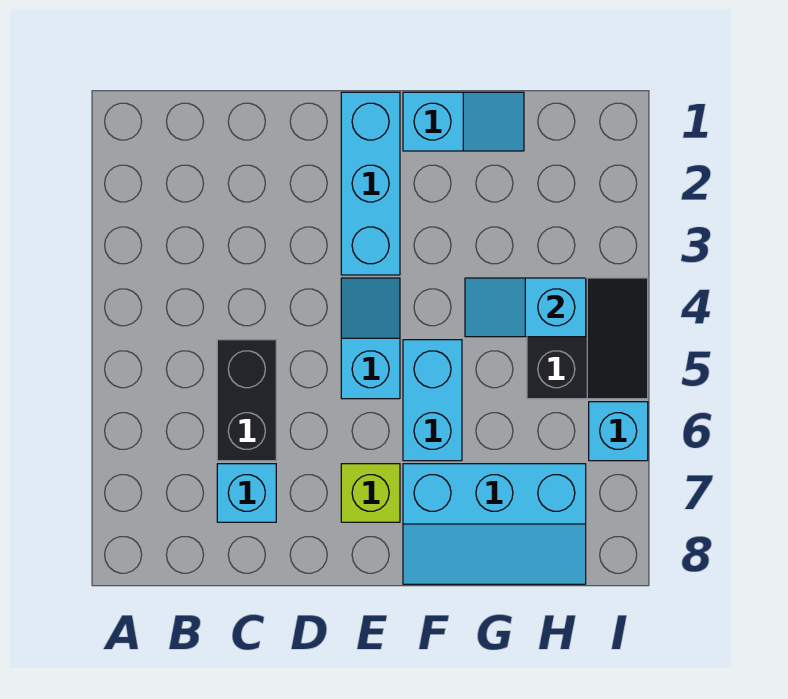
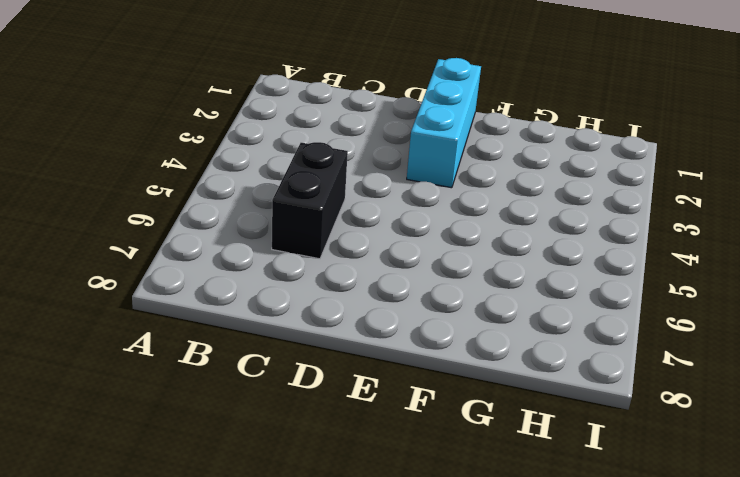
none -> cyan 1x1 brick [217,464,276,522]
none -> cyan 1x2 slope [341,278,400,399]

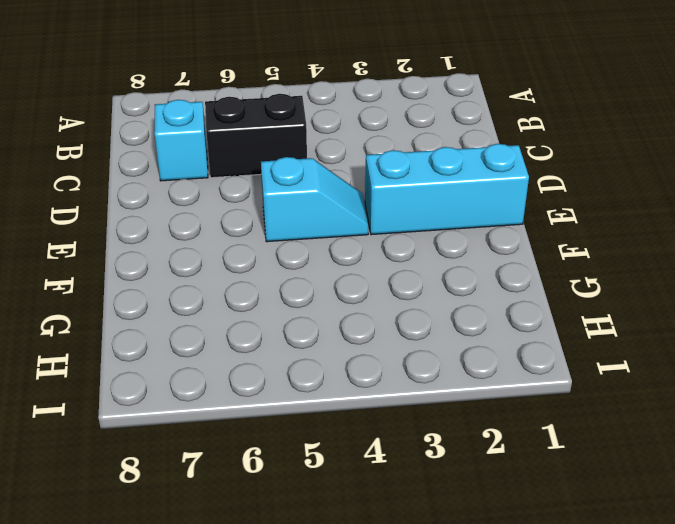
none -> lime 1x1 brick [341,464,400,522]
none -> cyan 1x2 slope [403,92,524,151]

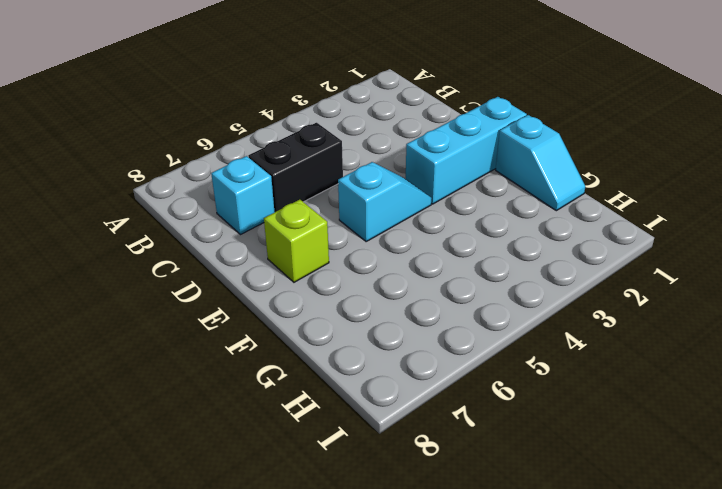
none -> cyan 1x2 brick [403,340,462,461]
none -> cyan 2x3 slope [403,464,586,584]

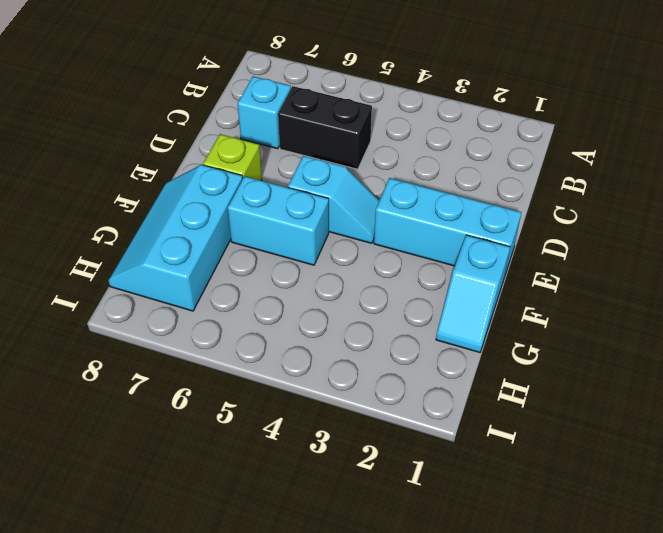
none -> black 2x2 slope [527,278,648,399]
none -> cyan 1x1 brick [589,402,648,461]

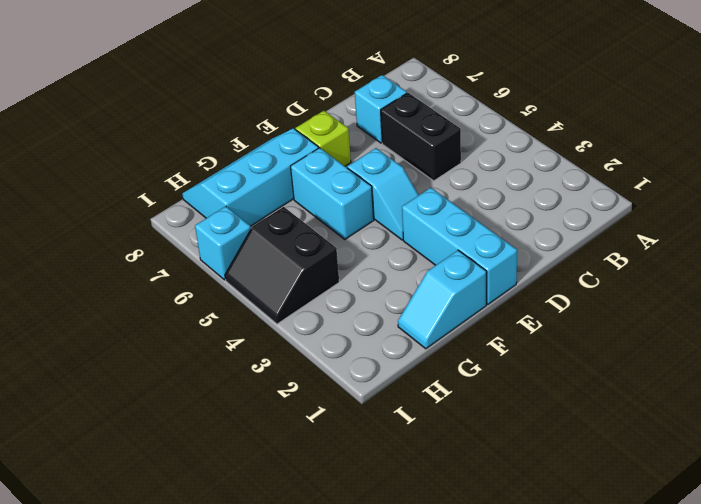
none -> cyan 1x2 slope [465,278,586,337]

